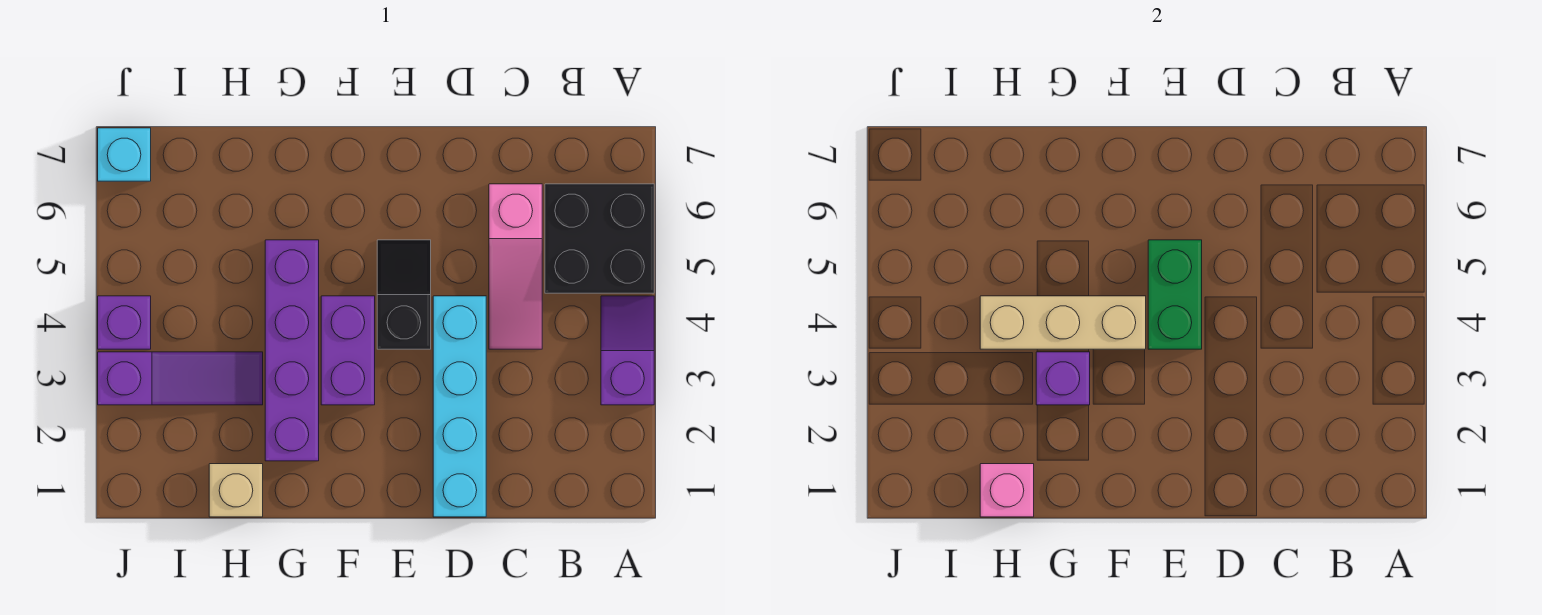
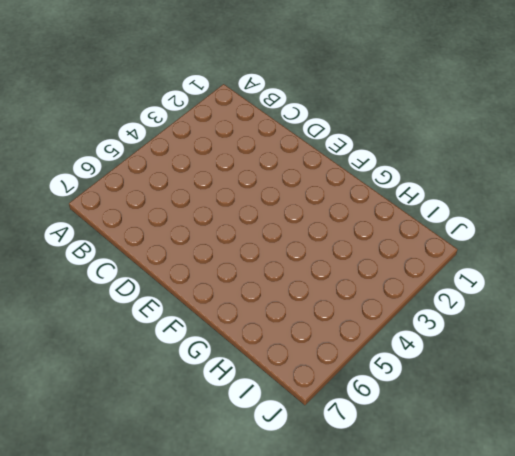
none -> purple 1x2 slope [601,296,654,405]
none -> black 2x2 brick [545,184,654,293]
none -> pink 1x3 slope [489,184,542,349]

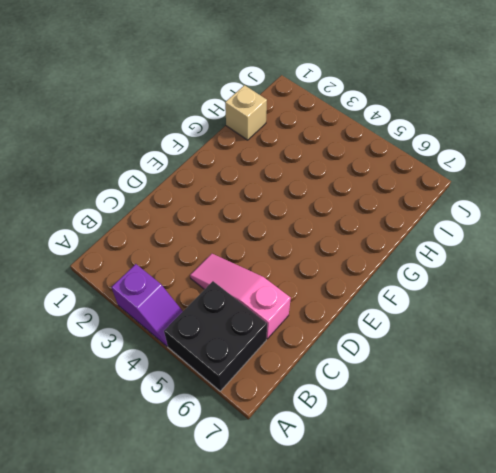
none -> cyan 1x4 brick [433,296,486,517]
none -> black 1x2 slope [377,240,431,349]
none -> purple 1x2 brick [321,296,375,405]

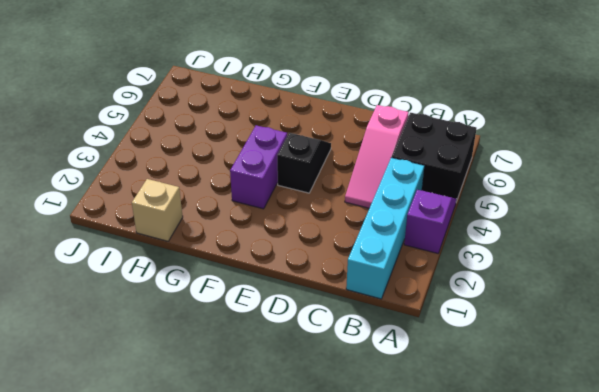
cyan 1x4 brick [346,157,424,299] -> cyan 1x4 brick moved to [433,296,486,517]
none -> purple 1x4 brick [265,240,319,461]
none -> purple 1x3 slope [98,352,263,405]
none -> purple 1x1 brick [98,296,151,349]

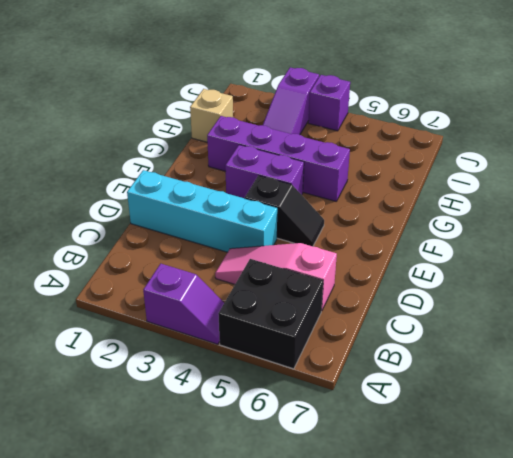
none -> cyan 1x1 brick [98,128,151,181]
none -> green 1x2 brick [1148,240,1202,349]
none -> tan 1x3 brick [980,296,1146,349]

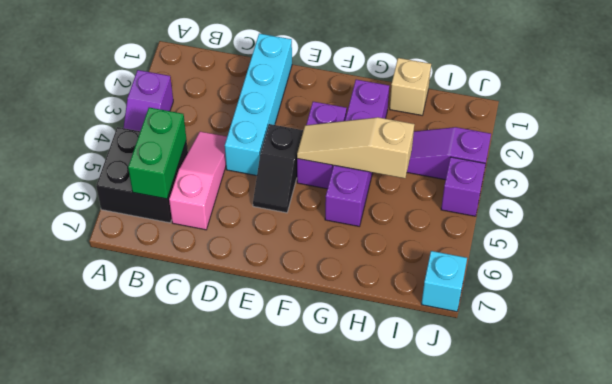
green 1x2 brick [128,108,186,199] -> green 1x2 brick moved to [1148,240,1202,349]
tan 1x3 slope [297,117,414,178] -> tan 1x3 brick [980,296,1146,349]
none -> purple 1x1 brick [1036,352,1090,405]
none -> pink 1x1 brick [980,464,1034,517]

